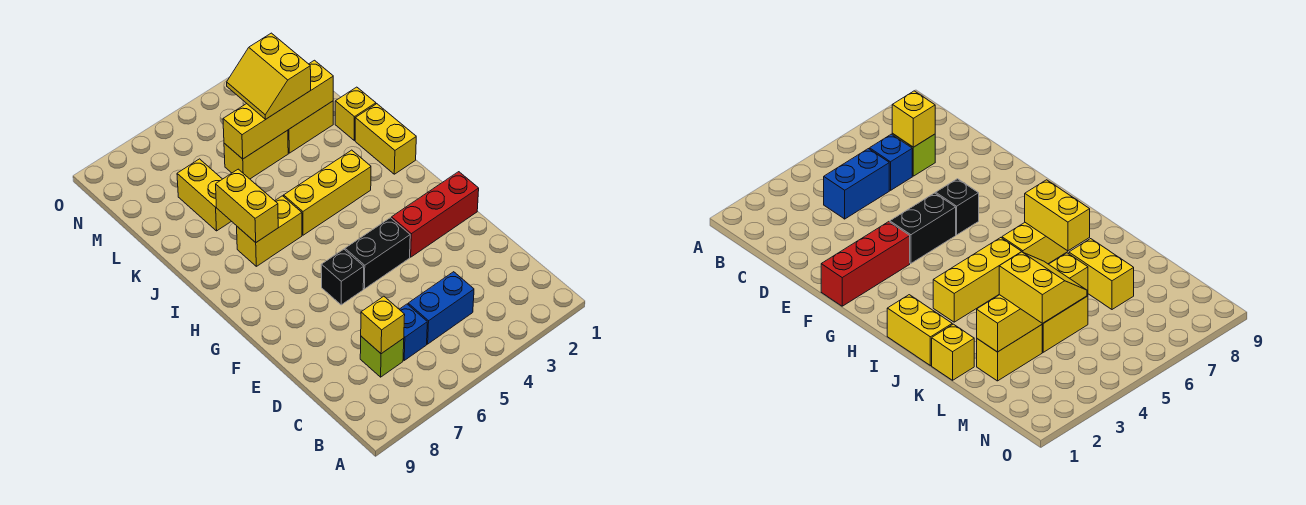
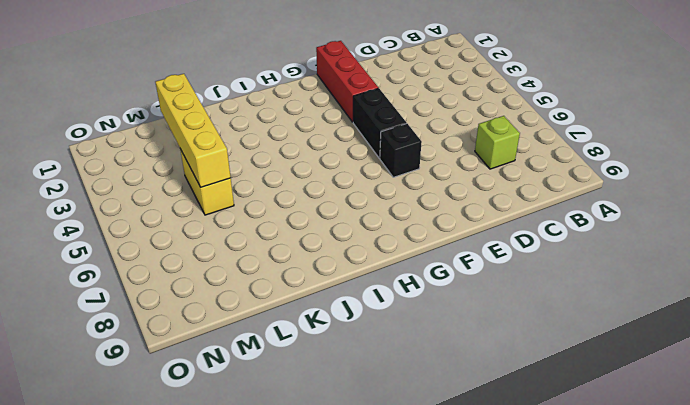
none -> blue 1x2 brick [408,272,474,344]
none -> blue 1x1 brick [399,304,427,360]
none -> yellow 1x2 brick [355,104,416,174]

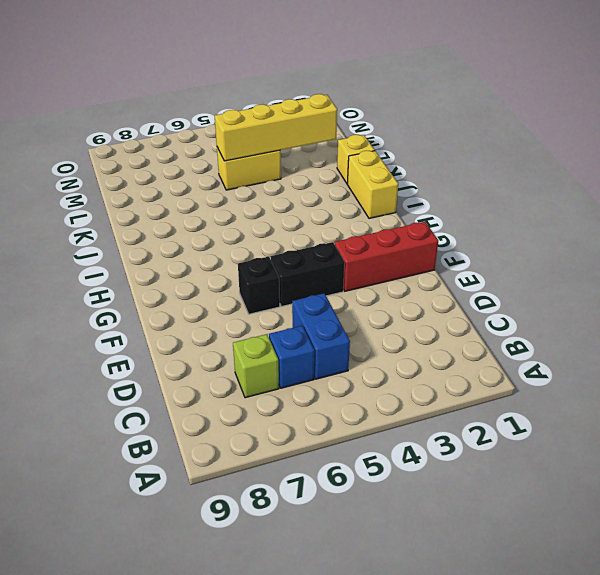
blue 1x2 brick [292,293,350,379] -> blue 1x2 brick turned to [408,272,474,344]
none -> yellow 1x3 brick [284,150,371,235]
none -> yellow 1x2 brick [237,196,302,266]
none -> yellow 1x2 brick [177,159,231,231]

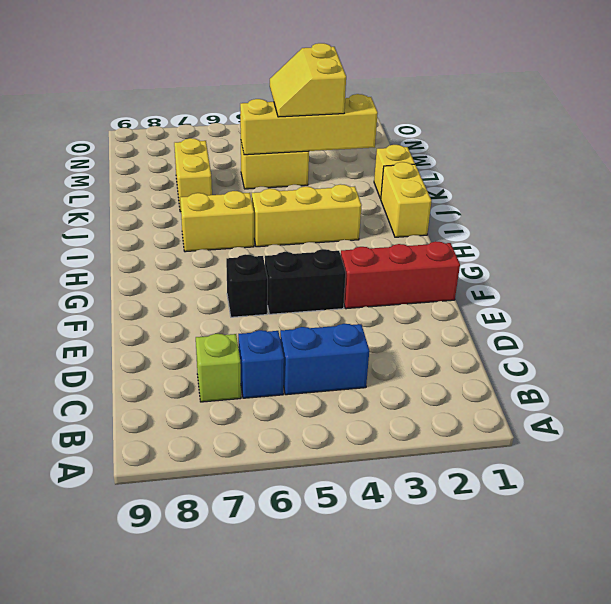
none -> yellow 1x2 brick [288,101,333,153]
none -> yellow 1x1 brick [361,296,405,354]
none -> yellow 1x2 brick [216,169,278,243]

